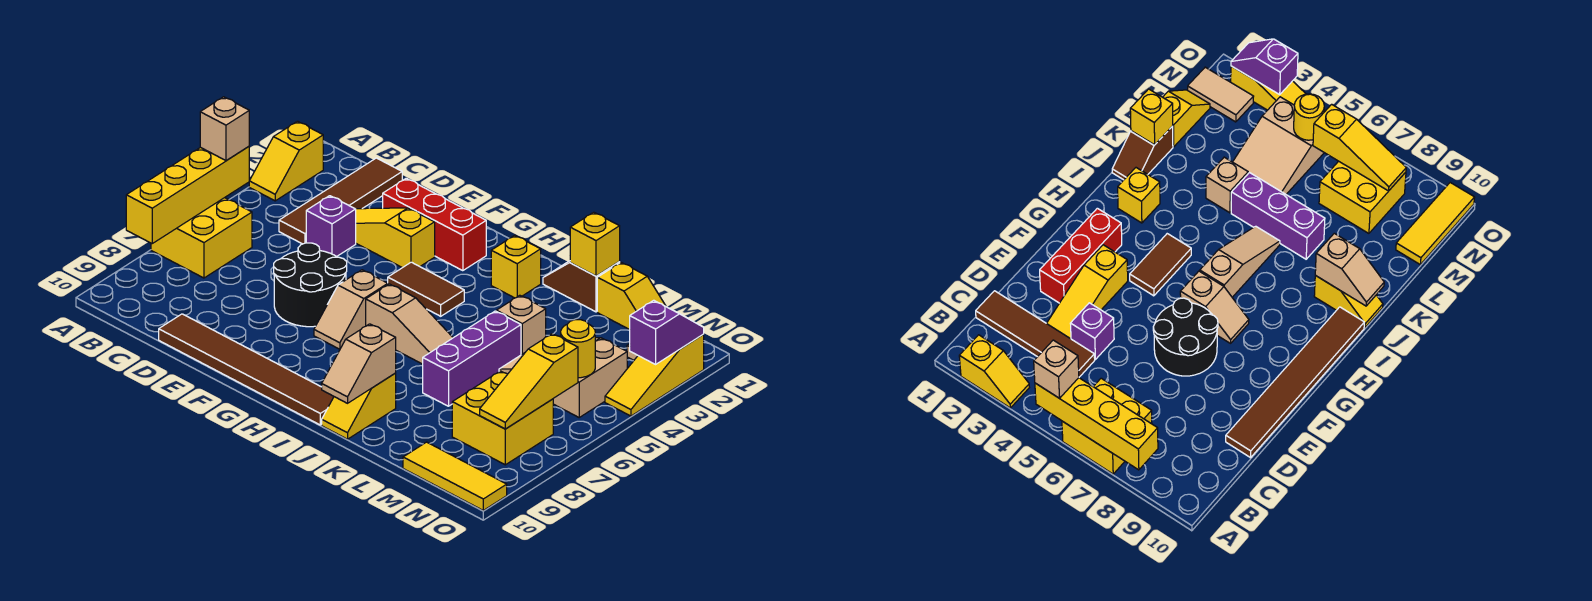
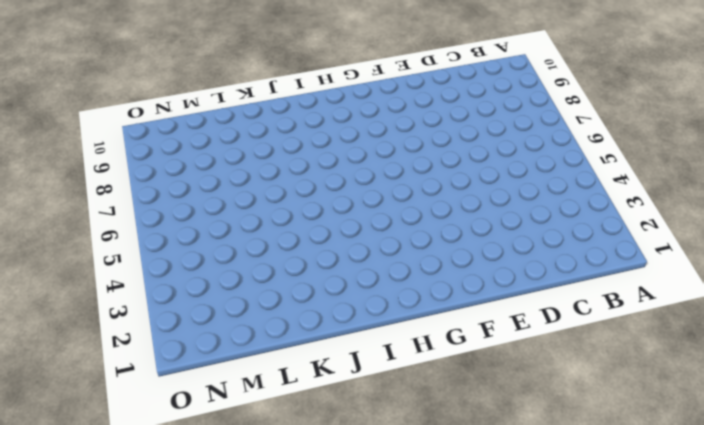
none -> yellow 1x2 slope [249,121,323,201]
none -> yellow 2x2 brick [151,198,252,278]
none -> brown 1x4 tile [279,158,402,244]

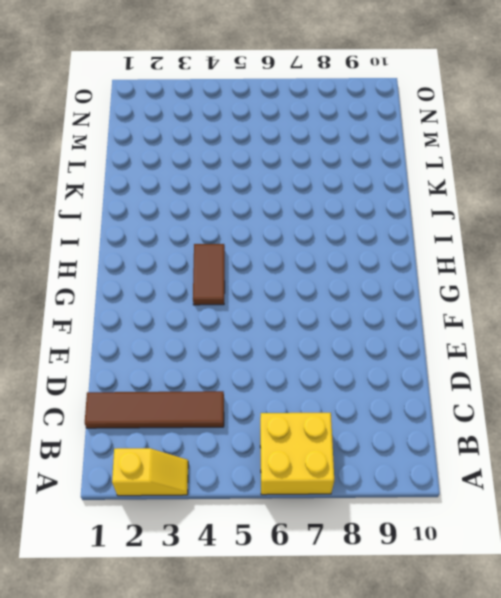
none -> yellow 1x3 slope [356,208,435,268]
none -> purple 1x1 brick [306,196,356,257]
none -> brown 1x6 tile [159,314,334,425]

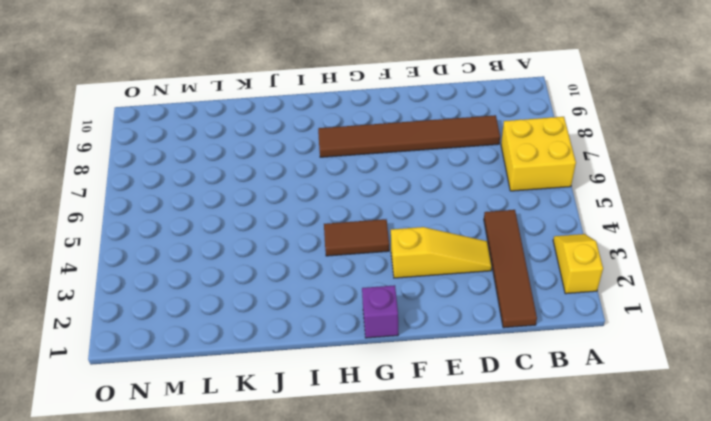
brown 1x6 tile [318,115,500,157] -> brown 1x6 tile moved to [159,314,334,425]
purple 1x1 brick [362,285,398,338] -> purple 1x1 brick moved to [306,196,356,257]
none -> red 1x3 brick [383,178,486,271]
none -> black 2x2 round brick [274,243,347,327]
none -> tan 1x2 slope [314,270,388,349]

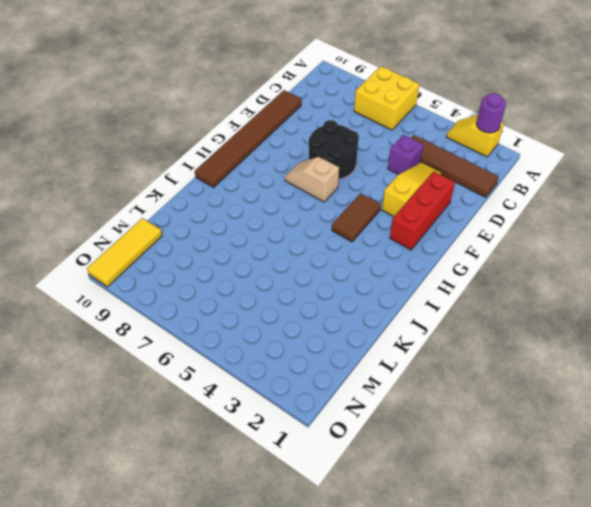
purple 1x1 round brick [476,93,506,133] -> none
none -> tan 1x3 slope [366,284,453,364]
none -> yellow 1x1 brick [491,235,541,298]
none -> brown 1x2 slope [543,261,620,312]

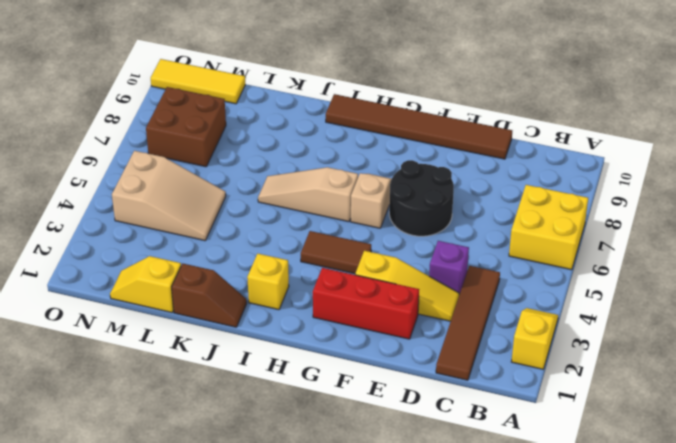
brown 2x2 brick [146,87,226,167] -> yellow 2x2 brick [452,371,553,465]
none -> yellow 1x2 slope [322,373,396,439]
none -> tan 1x1 brick [496,295,546,355]
none -> purple 1x3 brick [423,311,521,406]

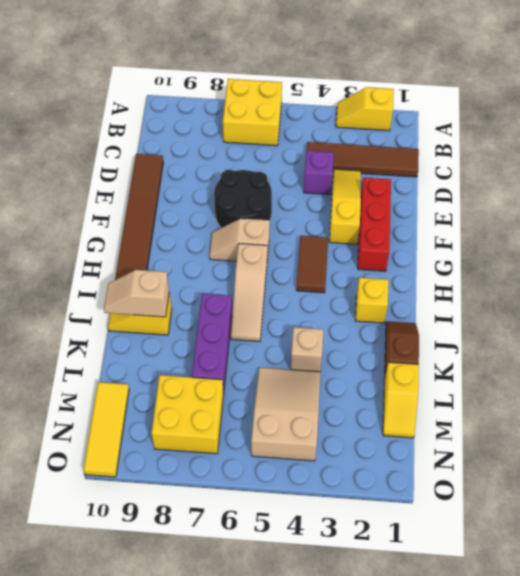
purple 1x3 brick [192,294,232,395] -> purple 1x3 brick turned to [423,311,521,406]
none -> tan 1x2 tile [1188,67,1254,122]
none -> yellow 1x3 slope [605,335,704,416]
none -> yellow 1x4 brick [126,147,249,243]

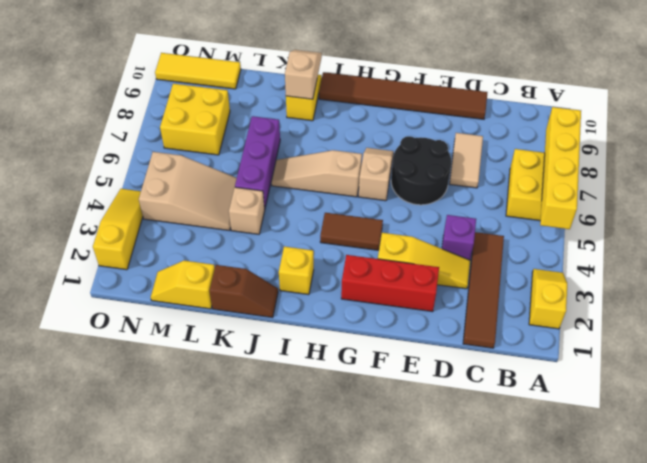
tan 1x2 tile [450,133,483,188] -> tan 1x2 tile moved to [1188,67,1254,122]
none -> yellow 1x1 brick [570,212,620,276]
none -> yellow 1x1 round brick [561,320,595,378]
none -> yellow 1x3 slope [480,334,578,429]

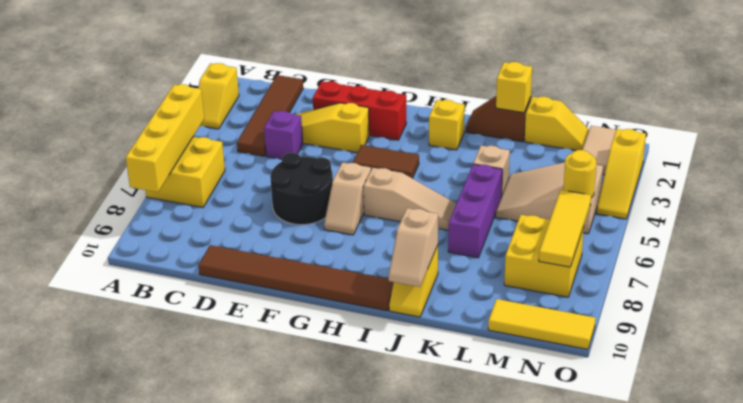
yellow 1x3 tile [539,190,591,267] -> yellow 1x3 slope [480,334,578,429]
none -> purple 1x2 slope [630,300,704,364]
none -> tan 1x1 brick [200,97,249,161]

